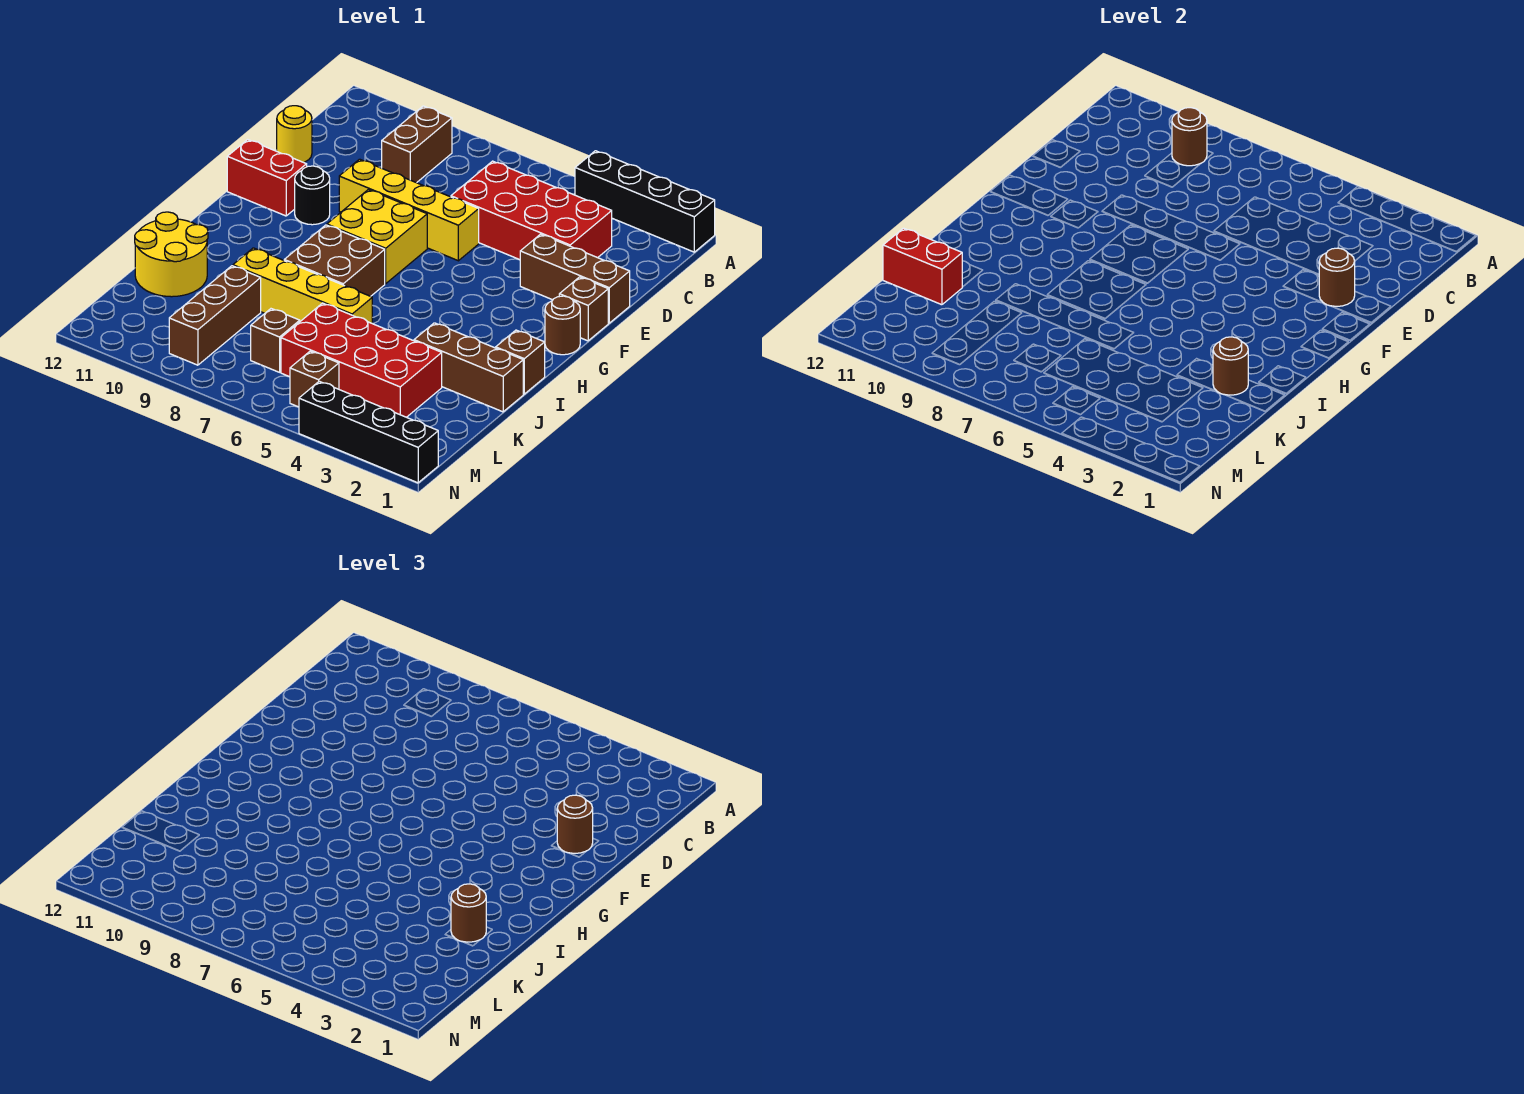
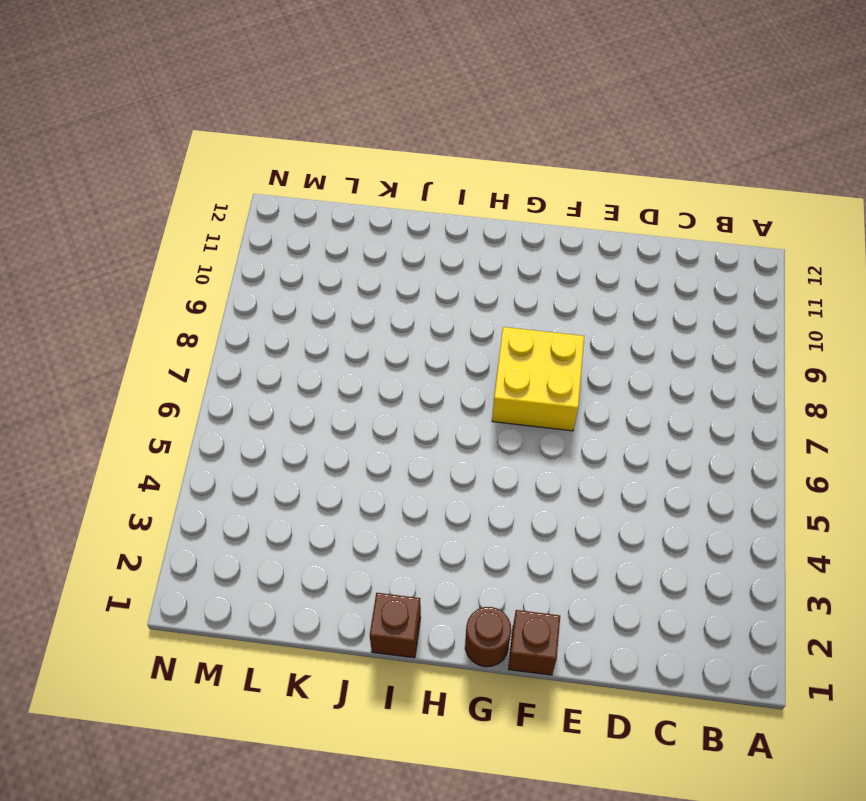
none -> black 1x4 brick [575,151,715,252]
none -> brown 1x2 brick [382,106,452,183]
none -> red 2x4 brick [451,161,612,260]

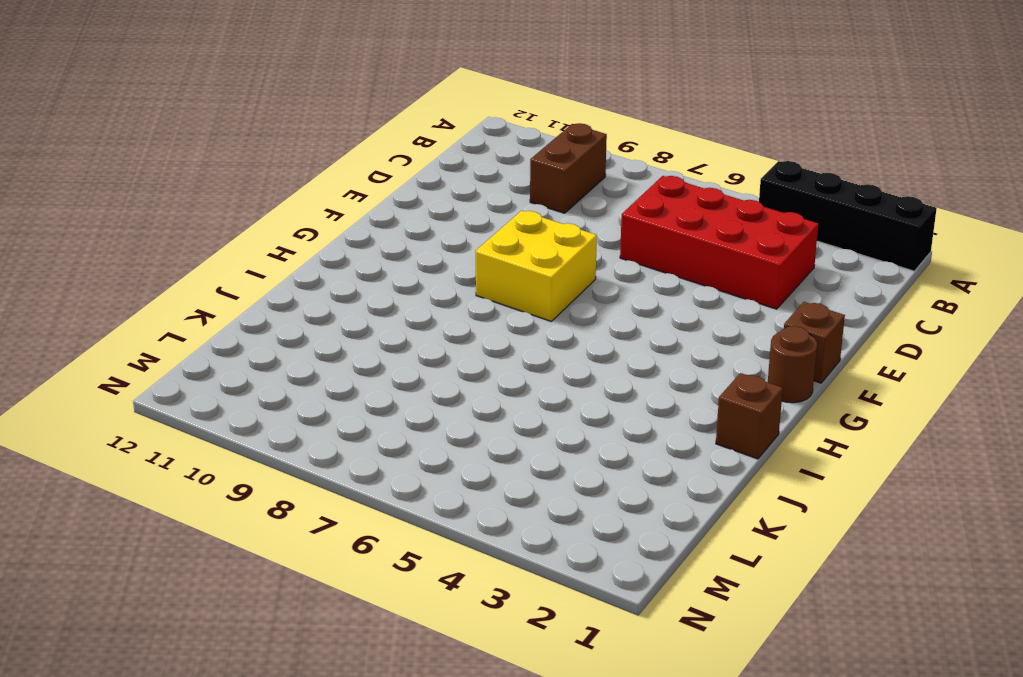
none -> yellow 1x1 round brick [277,106,312,163]
none -> brown 1x3 brick [520,234,630,323]
none -> yellow 1x4 brick [339,159,479,261]

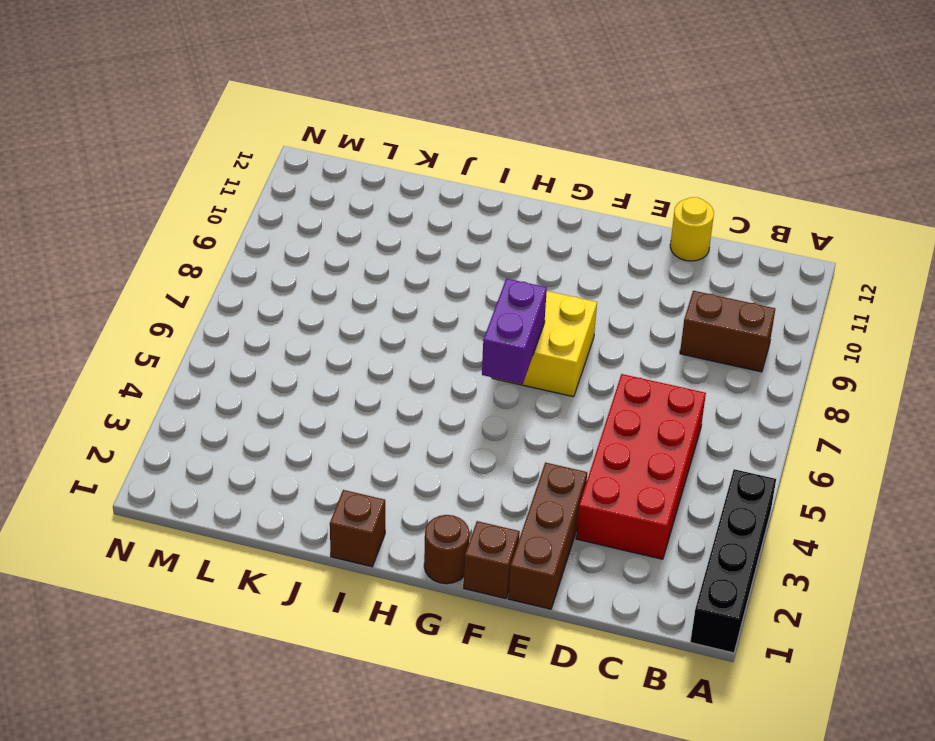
purple 1x2 brick [482,278,547,384] -> none
none -> yellow 1x4 brick [339,159,479,261]
none -> black 1x1 round brick [295,166,330,225]
none -> red 1x2 brick [227,140,307,216]

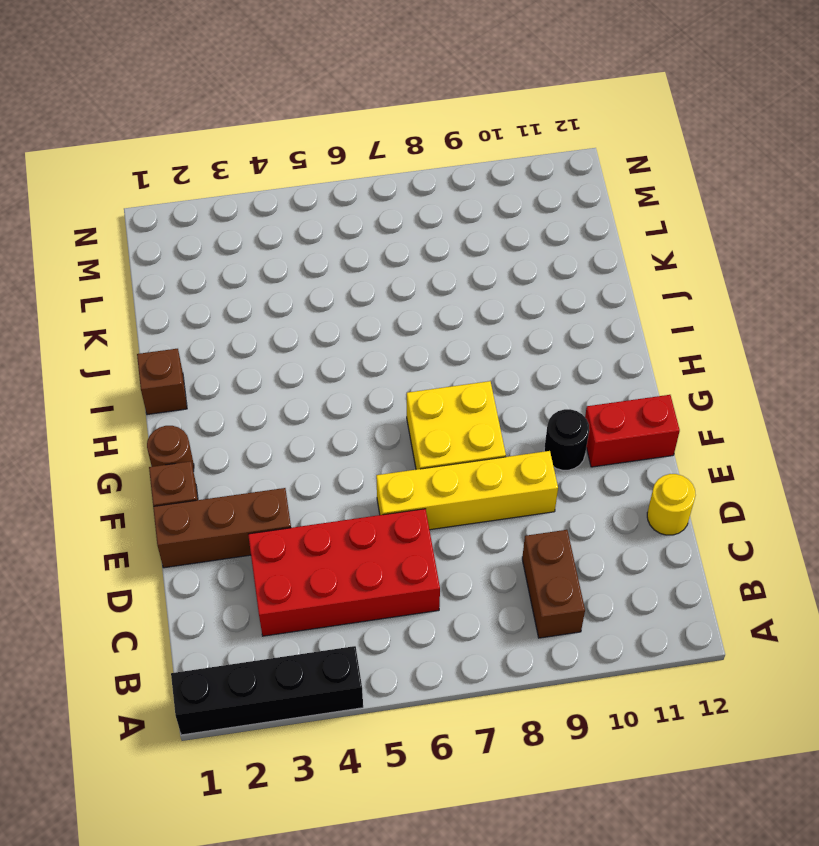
none -> brown 2x2 brick [284,225,385,296]
none -> brown 1x3 brick [414,323,523,412]
none -> yellow 1x4 brick [233,248,372,323]

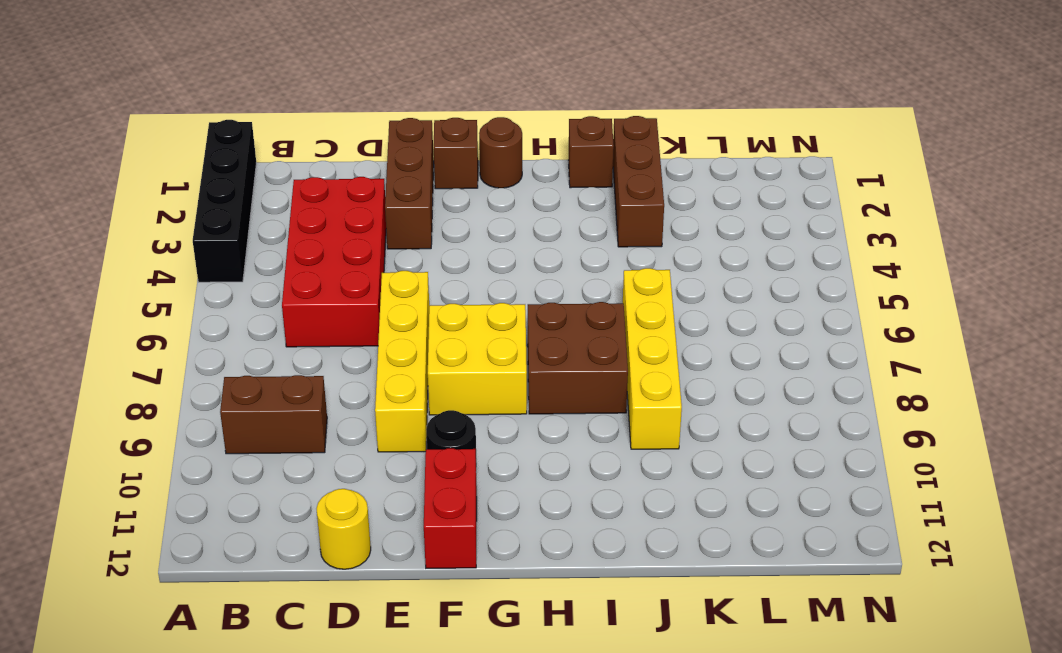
none -> yellow 2x2 round brick [135,212,208,297]
none -> red 2x4 brick [281,303,442,417]
none -> brown 1x3 brick [169,266,261,365]

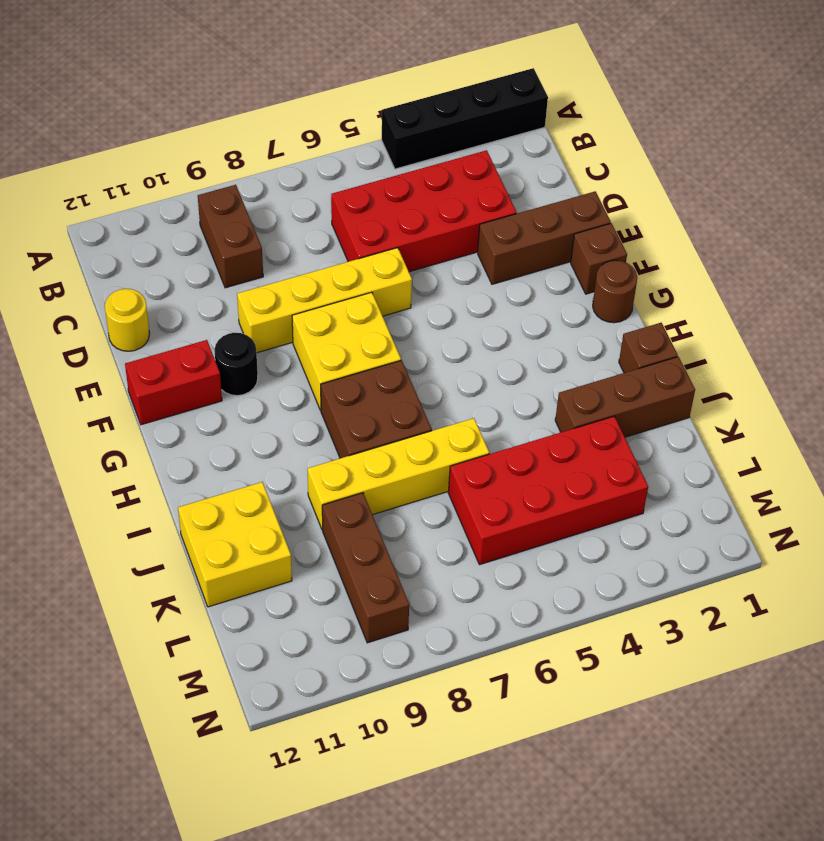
yellow 2x2 brick [178,482,292,607] -> yellow 2x2 round brick [135,212,208,297]
none -> brown 1x1 brick [251,309,300,372]
none -> brown 1x1 brick [290,351,339,407]
none -> black 1x4 brick [299,381,438,483]

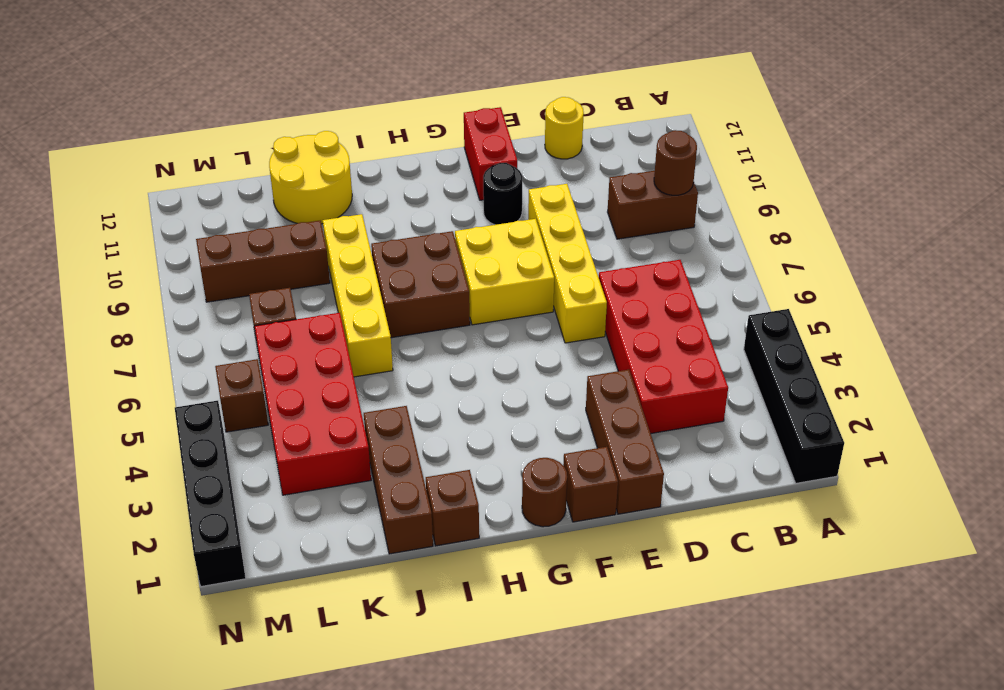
none -> brown 1x1 round brick [1319,248,1355,306]
none -> brown 1x1 round brick [1213,337,1248,395]
none -> red 1x2 brick [883,228,962,305]

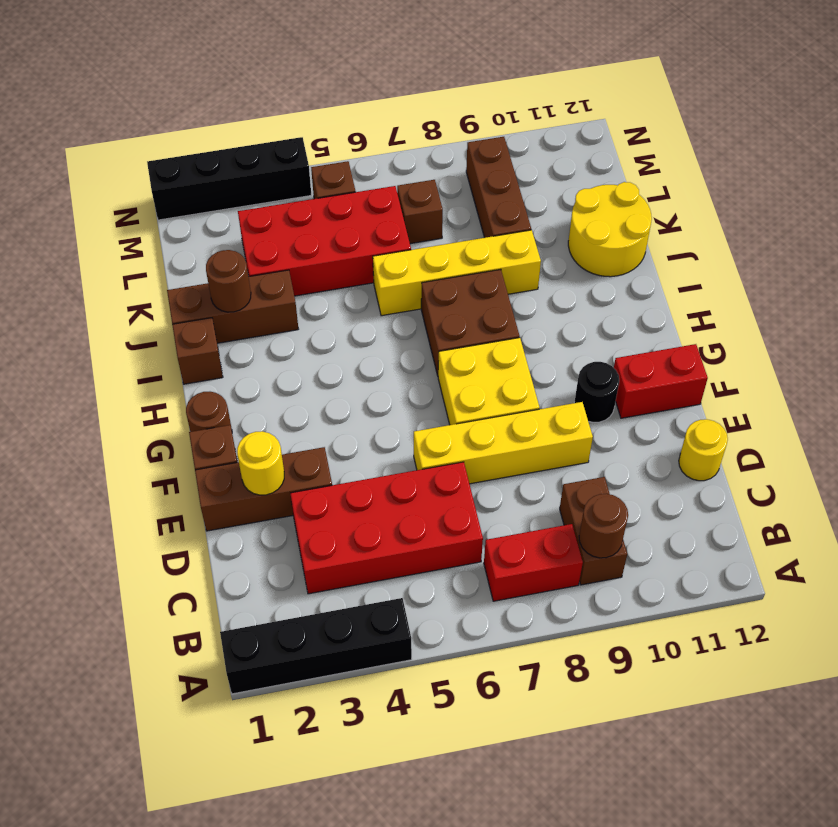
red 1x2 brick [484,524,583,601] -> red 1x2 brick moved to [883,228,962,305]
yellow 1x1 round brick [237,431,284,495] -> brown 1x1 round brick [1319,248,1355,306]
none -> brown 1x1 round brick [557,795,593,853]
none -> brown 1x1 round brick [451,884,486,942]

